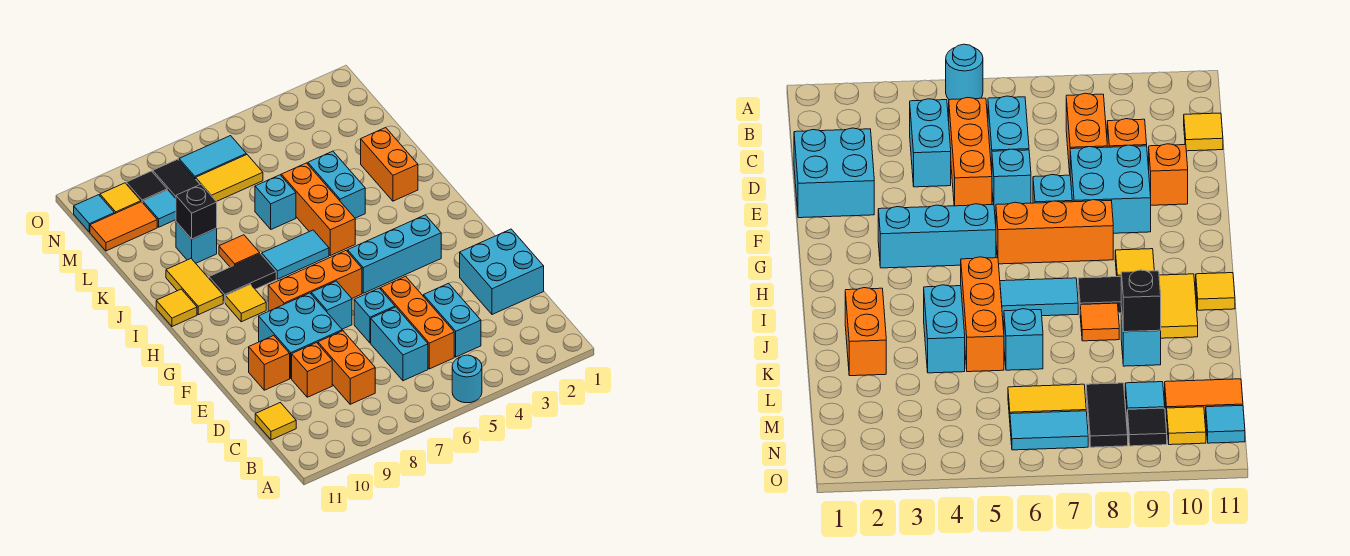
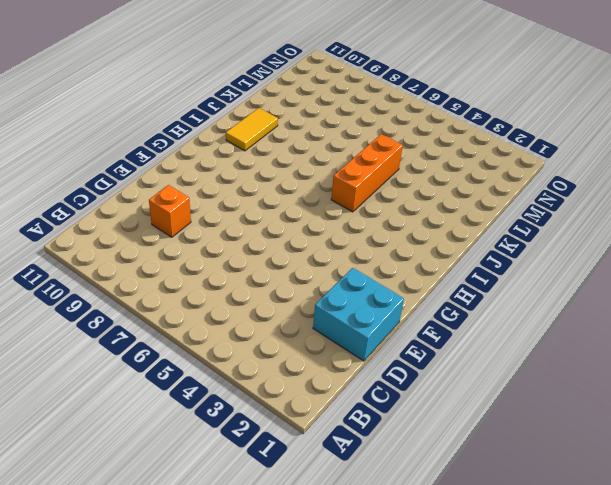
none -> cyan 1x1 round brick [452,355,482,403]
none -> cyan 1x2 brick [424,283,481,357]
none -> orange 1x3 brick [381,276,454,369]
none -> cyan 1x2 brick [371,307,428,381]

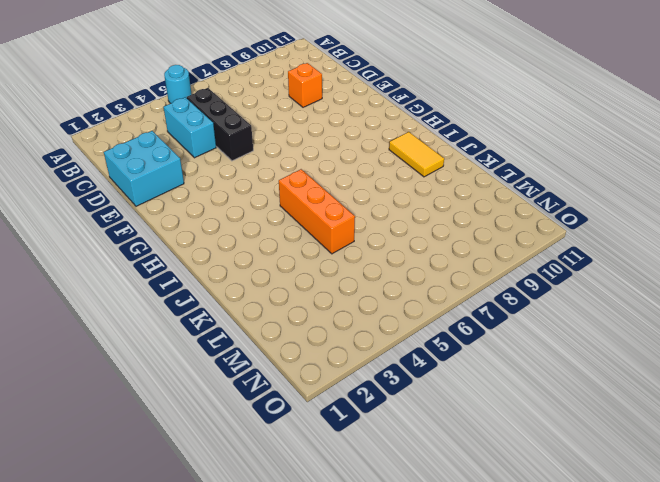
black 1x3 brick [187,88,253,161] -> orange 1x3 brick [381,276,454,369]
none -> cyan 1x2 brick [371,307,428,381]
none -> orange 1x2 brick [318,331,375,404]
none -> yellow 1x1 tile [255,403,296,440]
none -> cyan 1x1 brick [354,288,395,343]

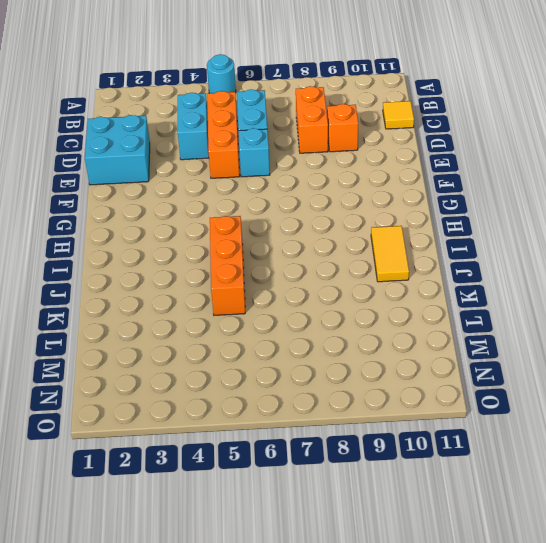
none -> cyan 2x2 brick [259,293,342,378]
none -> orange 1x1 brick [249,336,290,390]
none -> cyan 1x1 brick [311,281,352,329]
none -> cyan 1x3 brick [348,215,441,293]

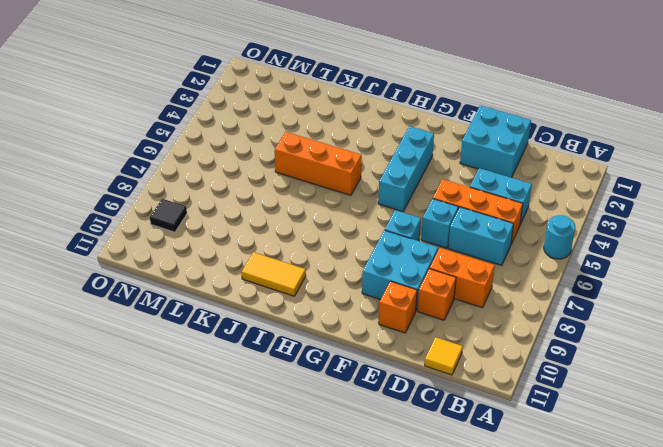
none -> orange 1x3 brick [268,251,362,311]
none -> yellow 1x1 tile [226,284,266,322]
none -> cyan 1x2 tile [262,230,329,279]
none -> black 1x2 tile [209,254,276,303]

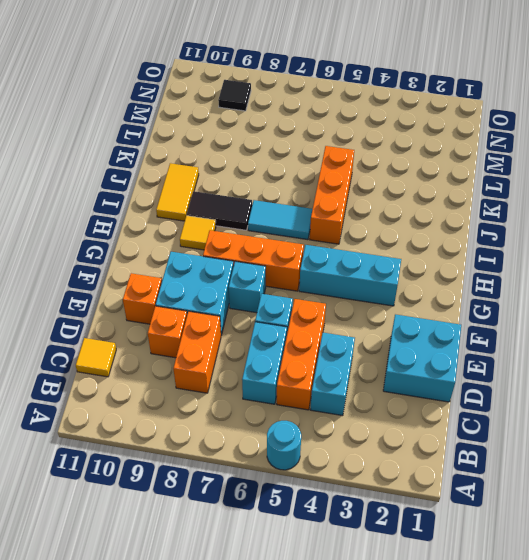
none -> yellow 1x1 tile [156,289,197,326]
none -> orange 1x2 brick [361,128,418,201]
none -> cyan 1x2 brick [308,151,365,218]
none -> orange 1x1 tile [219,235,260,267]

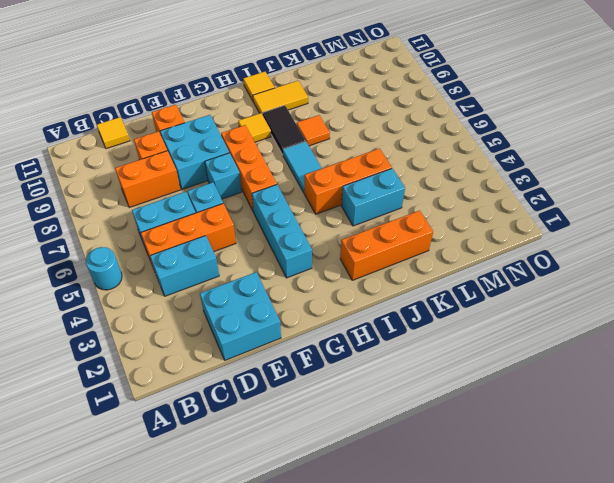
orange 1x3 brick [340,211,433,280] -> orange 1x2 brick [361,128,418,201]
none -> cyan 1x1 brick [255,175,296,229]
none -> cyan 1x1 brick [176,222,217,263]
none -> yellow 1x2 tile [196,154,263,202]
none -> black 1x2 tile [153,159,200,198]

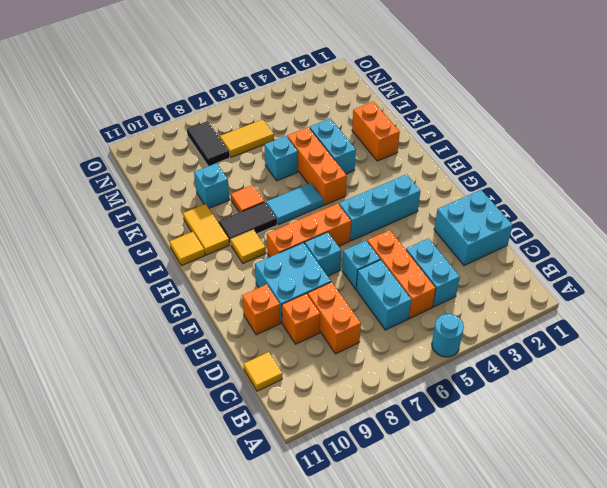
none -> cyan 1x1 tile [143,190,176,227]
none -> orange 1x2 tile [90,202,157,251]
none -> cyan 1x2 tile [179,136,246,179]
none -> black 1x1 tile [126,171,167,203]

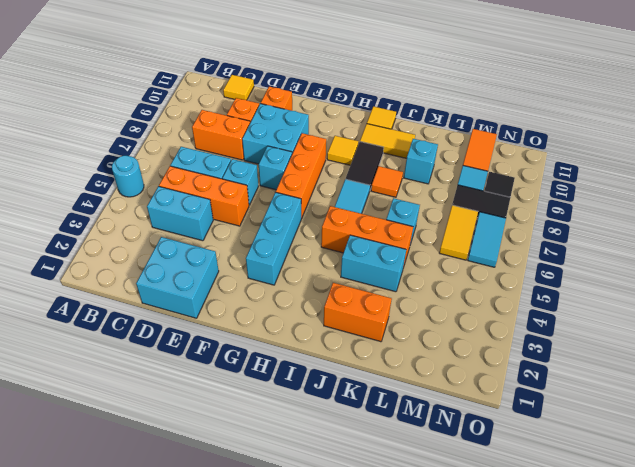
none -> yellow 1x1 tile [100,183,141,214]
none -> cyan 1x1 tile [74,195,114,232]
none -> black 1x1 brick [176,184,217,239]

